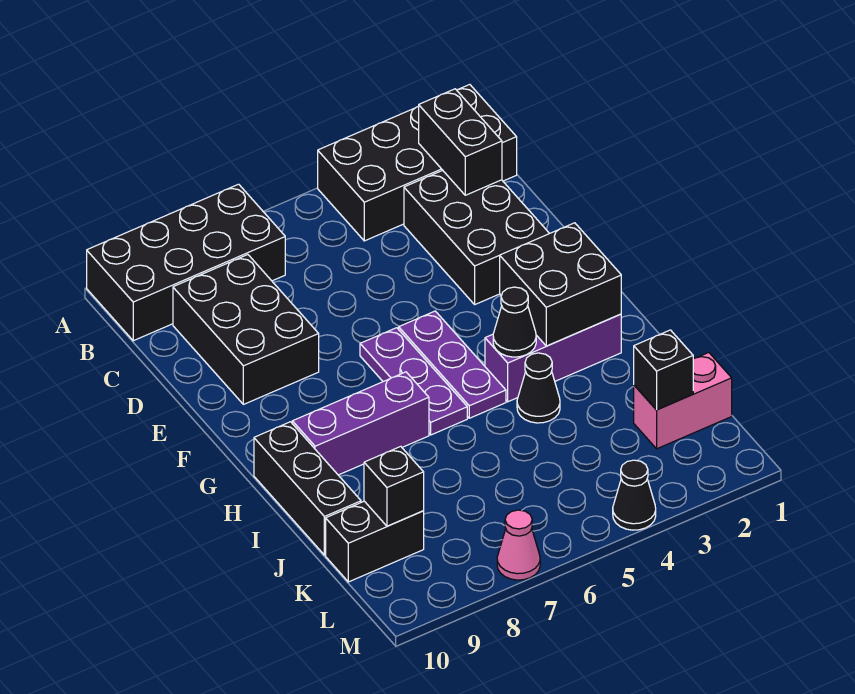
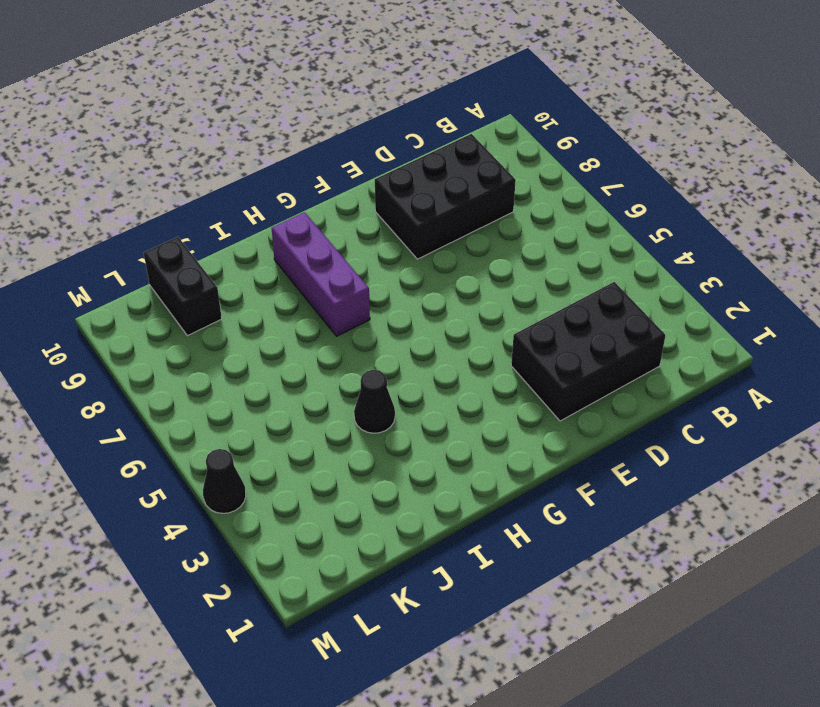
none -> black 2x4 brick [318,85,517,241]
none -> black 2x4 brick [87,184,285,341]
none -> purple 1x3 plate [399,311,506,418]

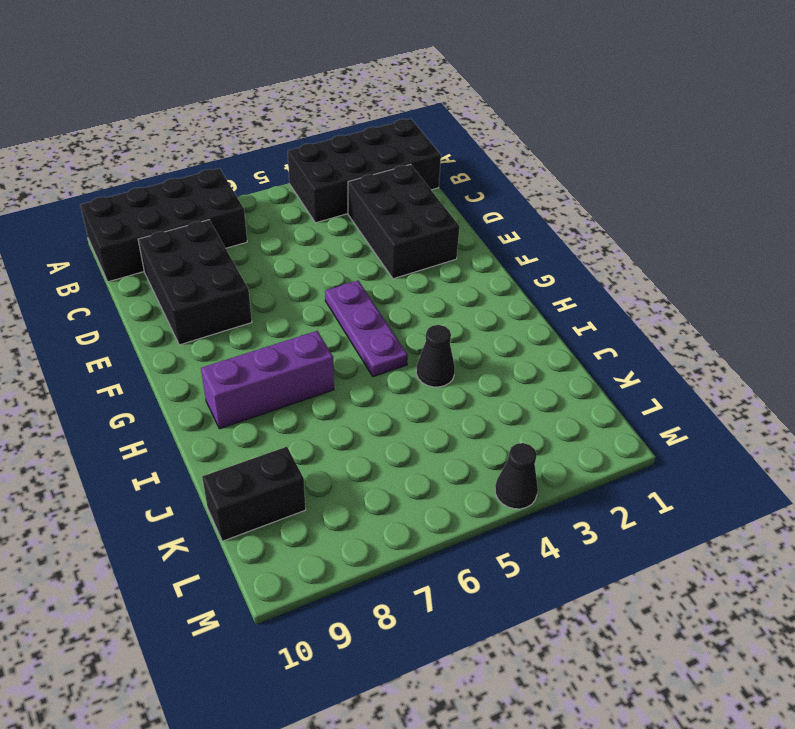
none -> purple 1x3 plate [360,328,467,435]
none -> purple 1x3 brick [485,314,621,402]
none -> black 1x3 brick [254,422,361,555]

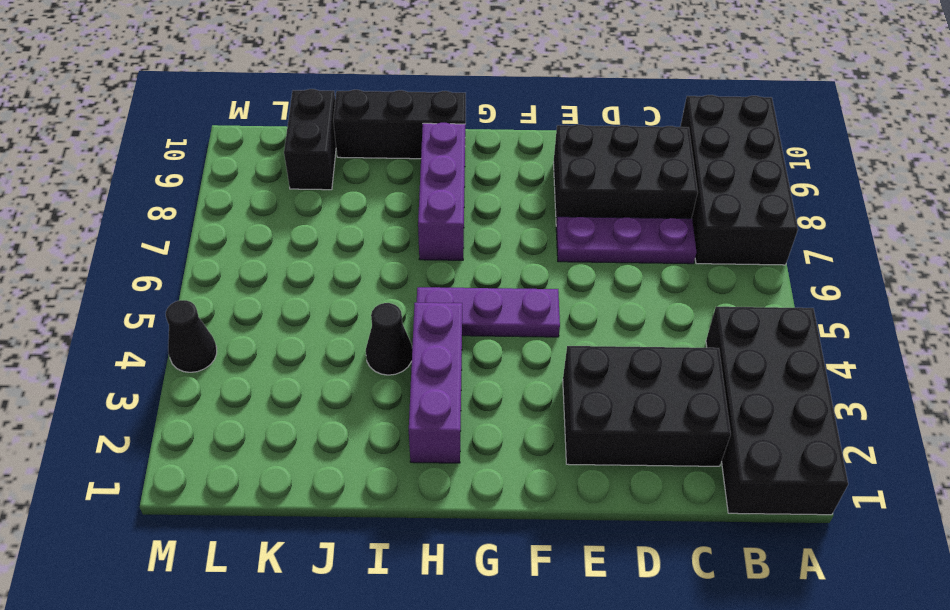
purple 1x3 plate [556,217,696,264] -> purple 1x3 plate moved to [360,328,467,435]
none -> pink 1x2 brick [634,353,732,449]
none -> pink 1x1 cone [497,510,540,580]
none -> black 1x2 brick [419,89,502,195]

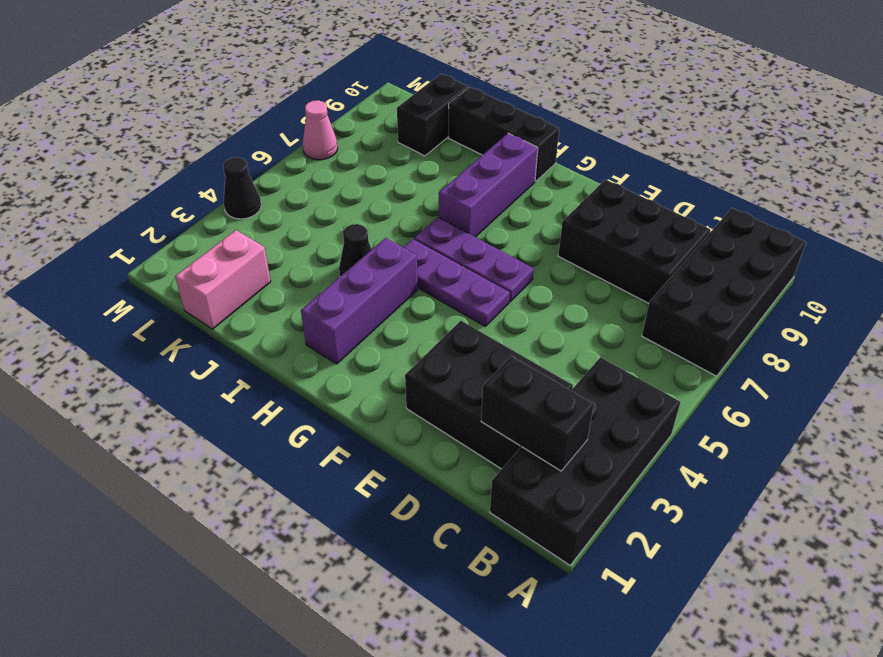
none -> black 2x2 brick [500,223,621,346]
none -> black 1x1 cone [493,287,536,357]
none -> black 1x1 brick [634,330,693,410]

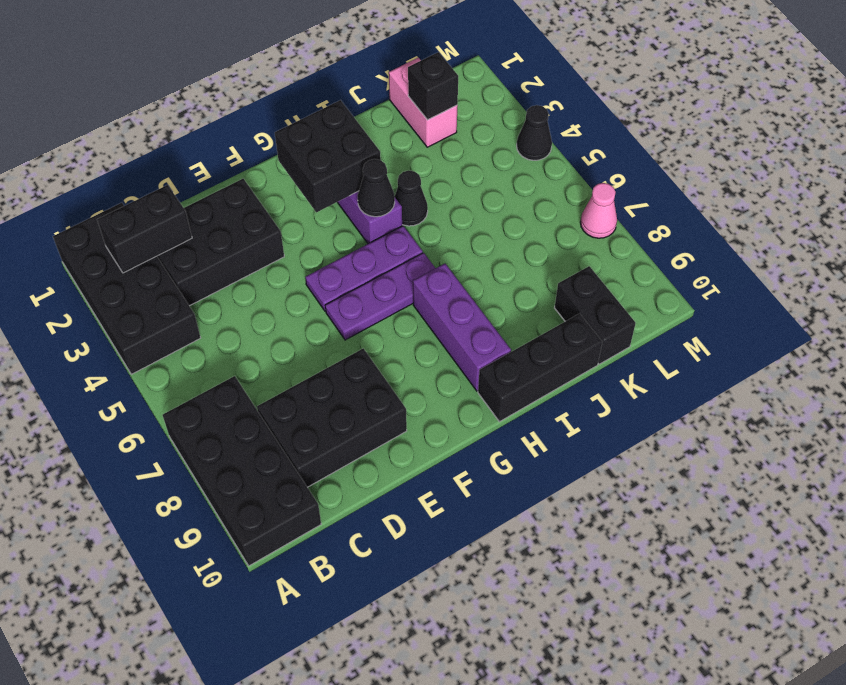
none -> black 1x1 brick [364,446,424,526]

